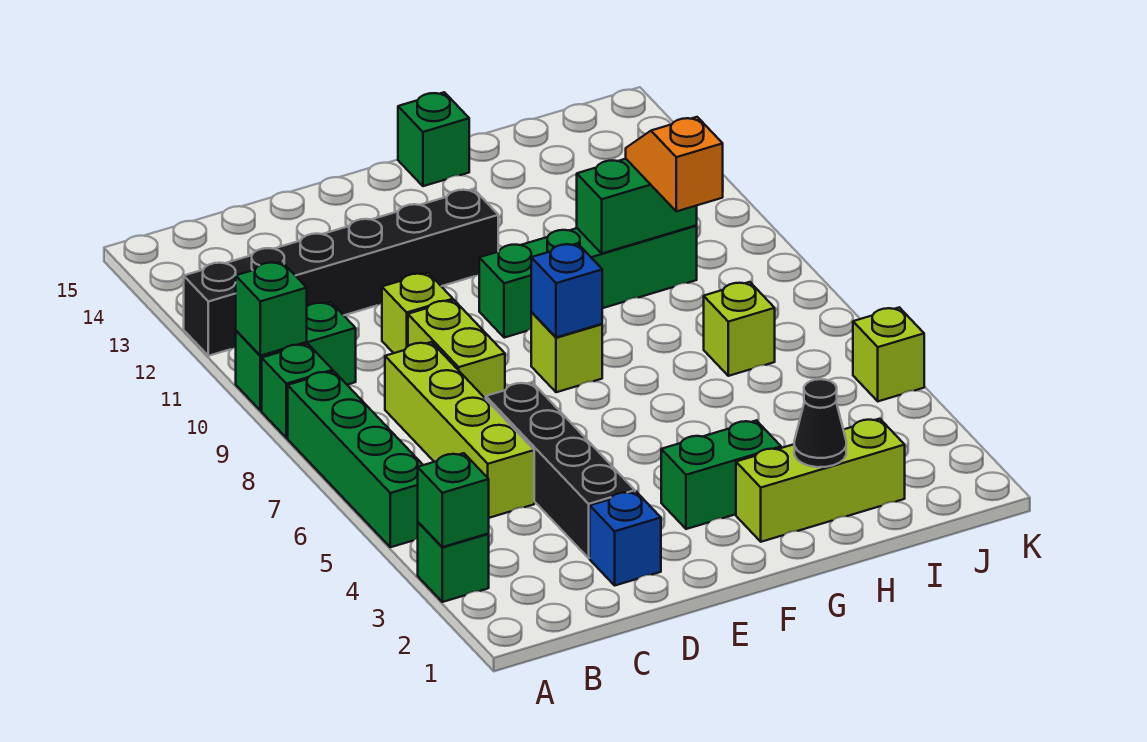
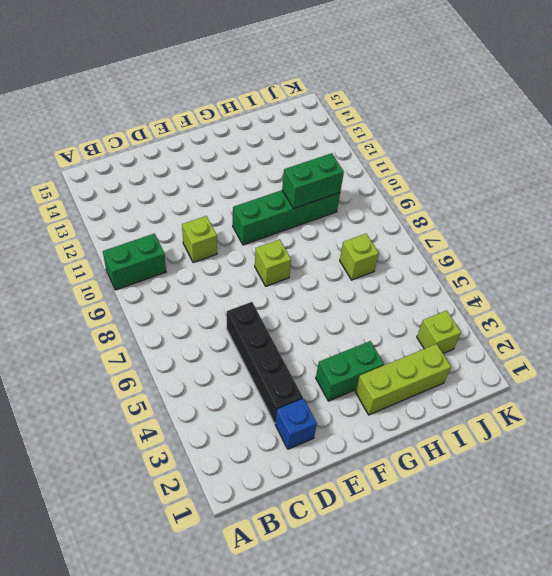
lime 1x1 brick [417,311,461,354] -> lime 1x1 brick moved to [853,307,924,401]
none -> green 1x1 brick [418,522,489,602]
none -> green 1x4 brick [288,371,423,547]
none -> green 1x1 brick [262,344,333,438]

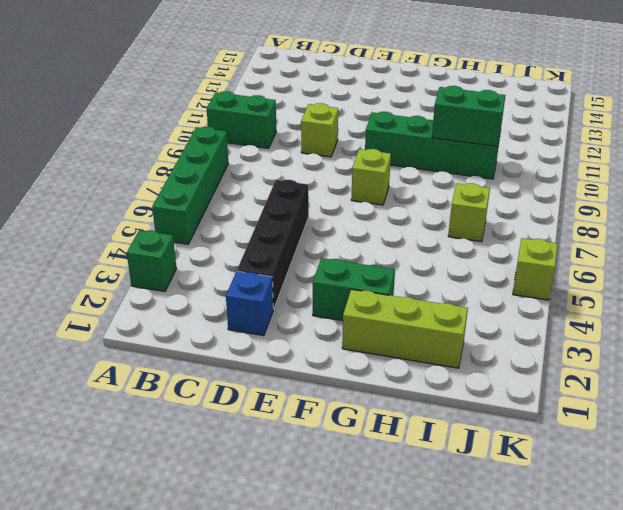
none -> green 1x1 brick [262,344,333,438]
none -> black 1x6 brick [184,189,498,356]
none -> lime 1x4 brick [385,342,534,518]

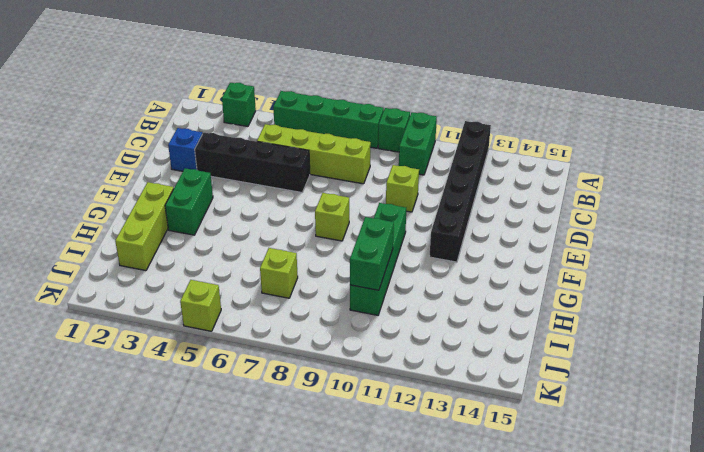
none -> lime 1x2 brick [408,300,505,399]
none -> green 1x1 brick [398,92,469,186]
none -> green 1x1 brick [418,453,489,547]

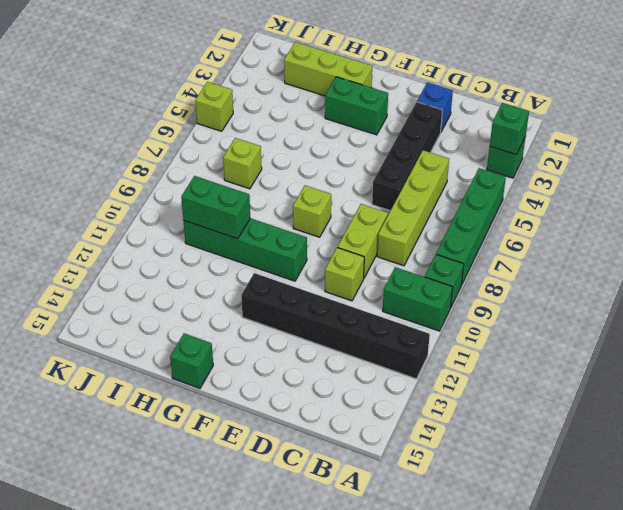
none -> green 1x1 brick [236,262,307,356]
none -> blue 1x1 brick [531,243,602,337]
none -> black 1x1 cone [794,379,846,467]

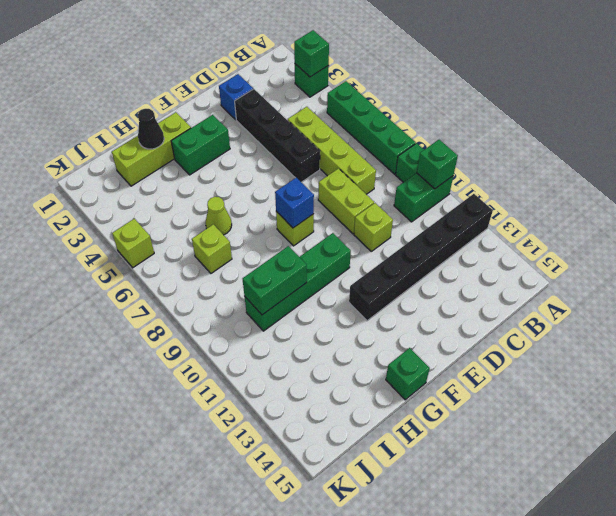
lime 1x1 cone [205,197,232,235] -> none
none -> orange 1x2 slope [626,117,723,211]

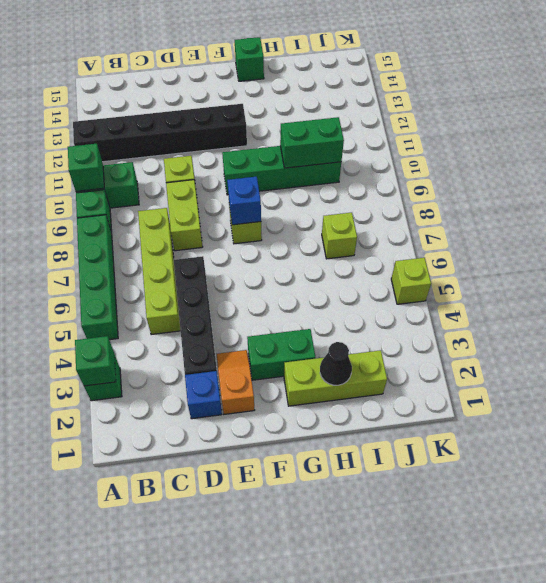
orange 1x2 slope [217,350,254,414] -> orange 1x2 slope moved to [626,117,723,211]

